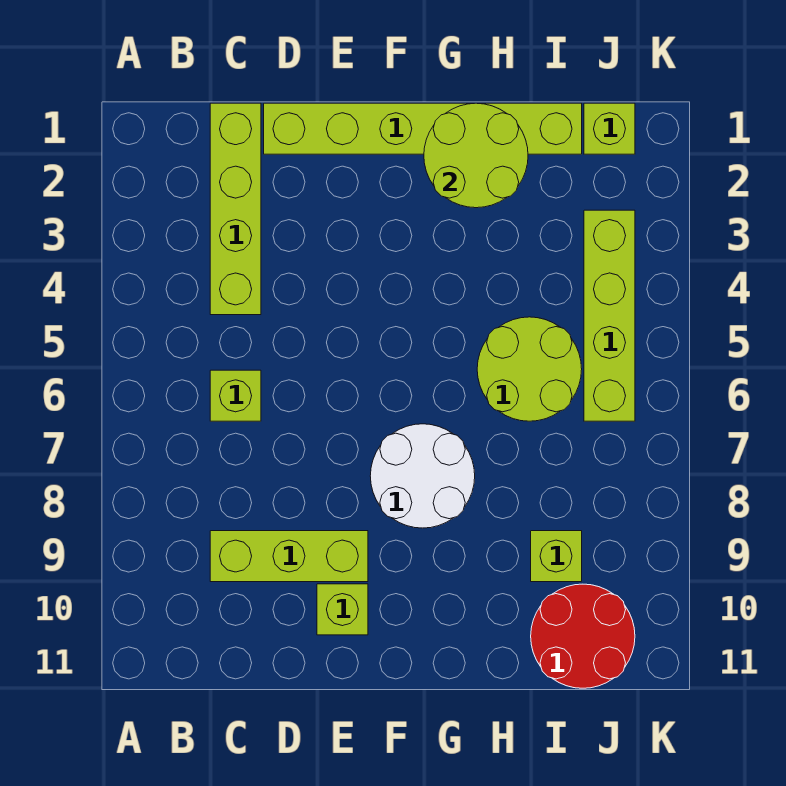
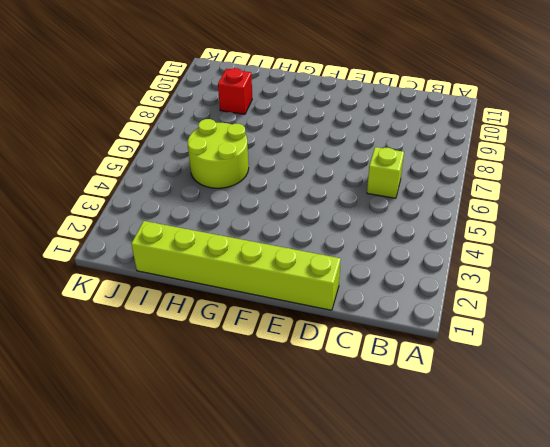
red 1x1 brick [218,68,252,114] -> lime 1x1 brick [531,531,582,582]
none -> lime 1x4 brick [210,103,261,315]
none -> lime 1x3 brick [210,531,368,582]
none -> lime 1x1 brick [317,584,368,635]

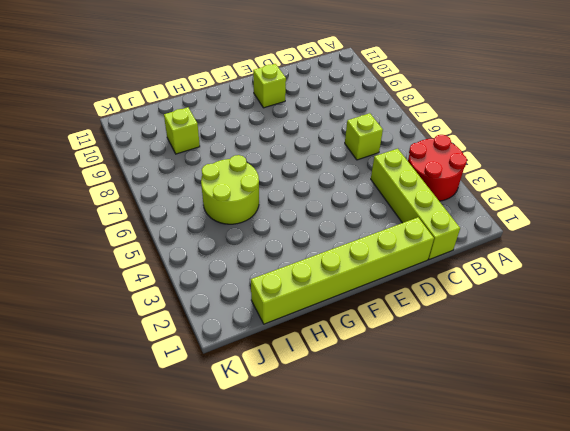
red 2x2 round brick [408,135,467,201] -> red 2x2 round brick moved to [531,584,635,688]
none -> lime 1x3 brick [210,531,368,582]
none -> white 2x2 round brick [370,424,475,528]
none -> lime 1x1 brick [584,103,635,154]

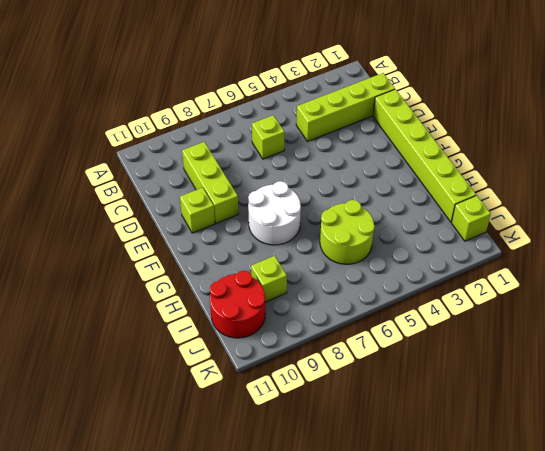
none -> lime 1x4 brick [584,210,635,421]
none -> lime 2x2 round brick [424,103,528,208]

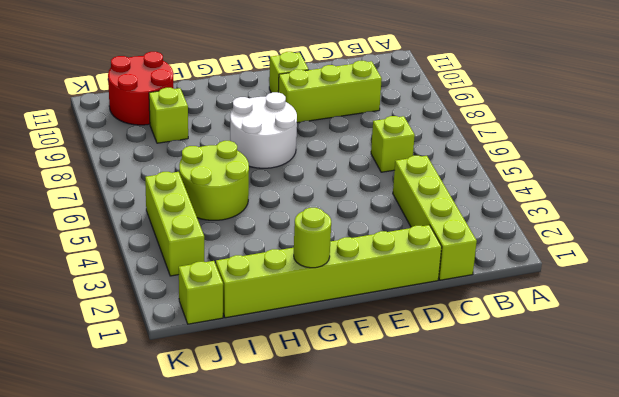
lime 1x1 round brick [294,208,331,268] -> lime 2x2 round brick [424,103,528,208]
lime 1x3 brick [145,172,205,276] -> lime 1x4 brick [584,210,635,421]

